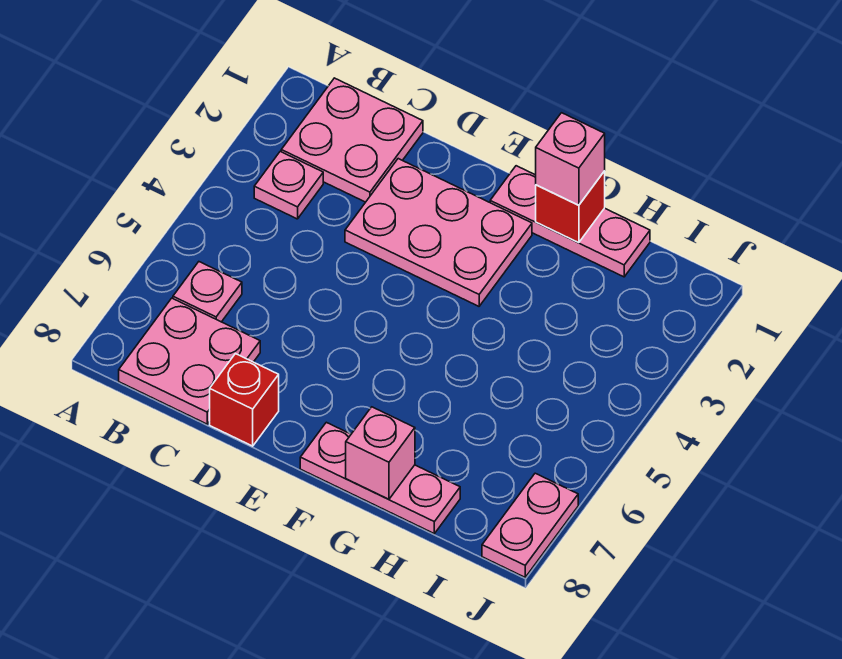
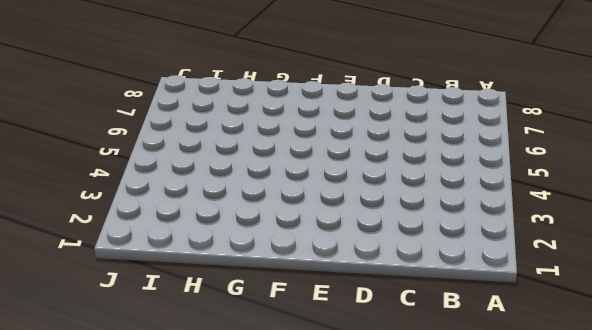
none -> pink 2x2 plate [281,78,423,202]
none -> pink 1x1 plate [254,152,323,219]
none -> pink 1x1 plate [173,262,242,322]

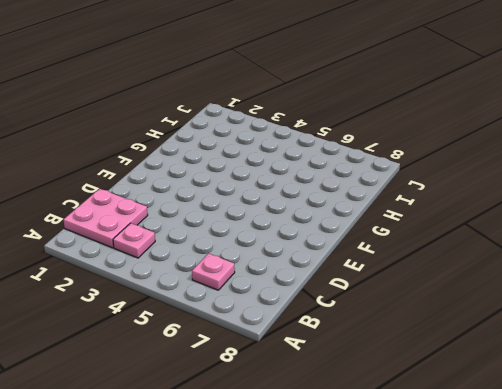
none -> pink 2x2 plate [119,298,260,424]
none -> pink 2x3 plate [345,159,532,306]
none -> red 1x1 brick [210,354,279,446]

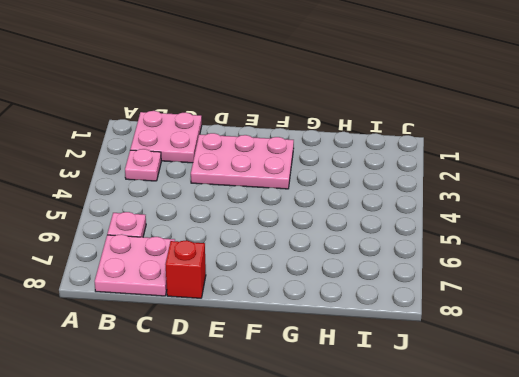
none -> pink 1x3 plate [490,166,650,277]
none -> pink 1x3 plate [300,422,460,534]
none -> pink 1x2 plate [482,473,578,577]

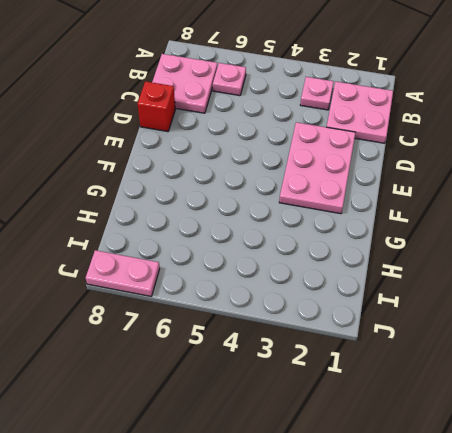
none -> pink 1x3 plate [490,166,650,277]
none -> pink 1x3 plate [300,422,460,534]
none -> red 1x1 brick [536,171,605,243]

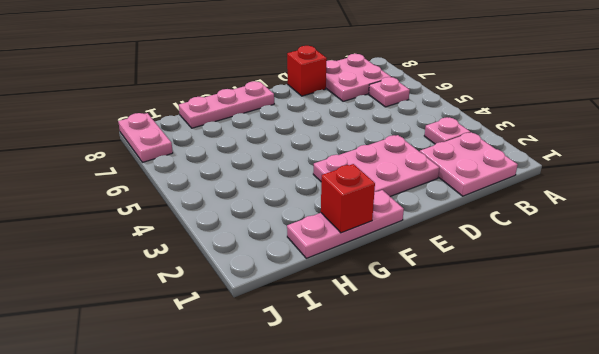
none -> pink 1x1 brick [346,407,415,499]
none -> pink 1x1 brick [536,113,605,205]

